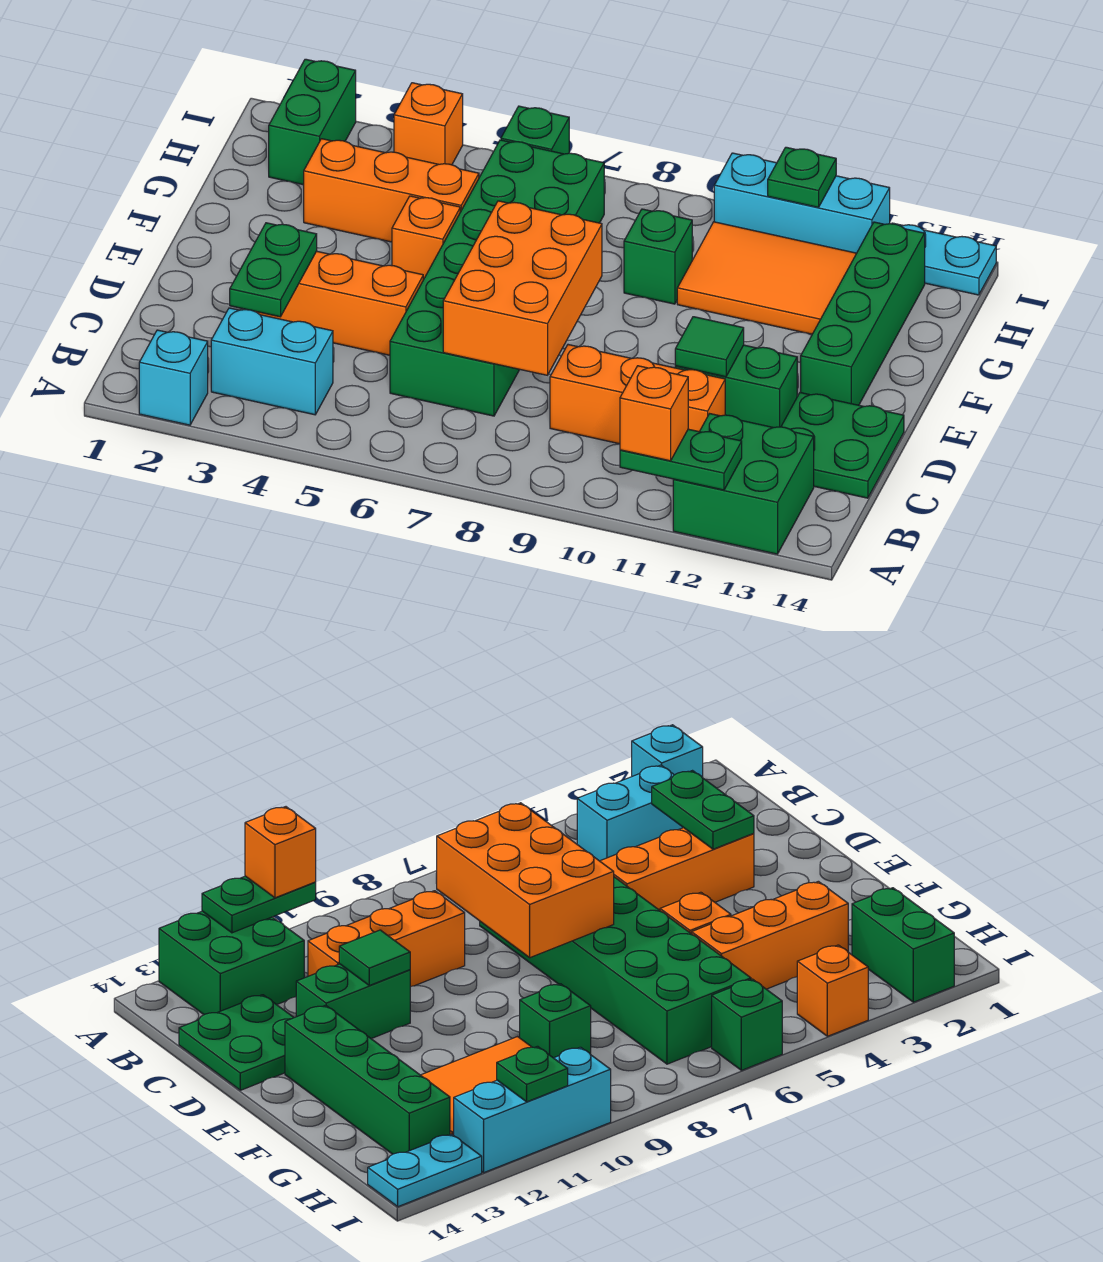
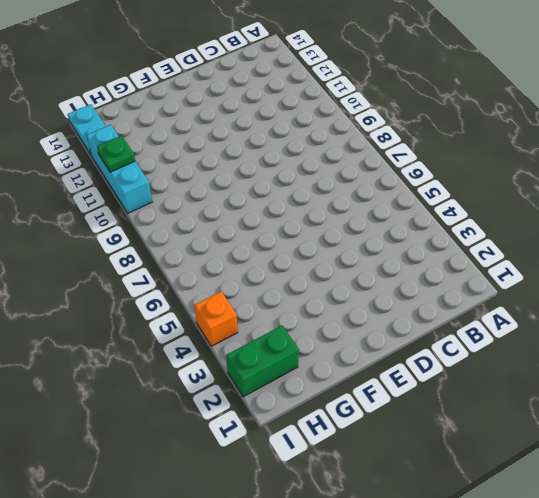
none -> cyan 1x1 brick [139,330,208,425]
none -> green 2x2 brick [673,414,814,554]
none -> cyan 1x2 brick [211,308,333,415]

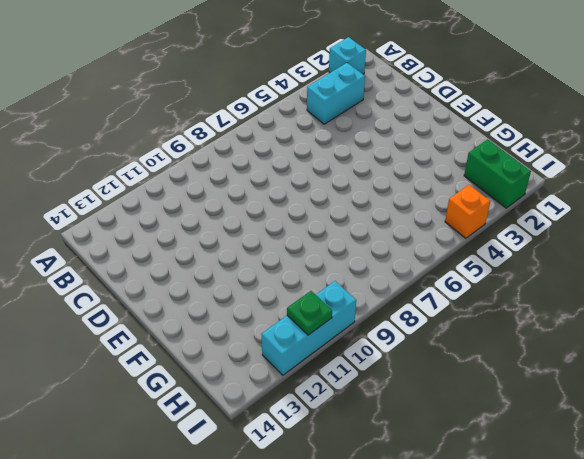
none -> green 2x2 brick [673,414,814,554]
none -> green 2x6 brick [390,140,604,416]
none -> orange 1x3 brick [550,345,725,444]

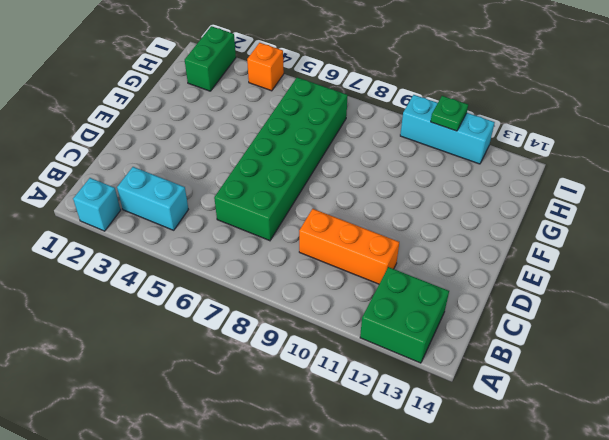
none -> green 2x2 plate [781,392,904,498]
none -> orange 1x3 brick [255,251,423,355]
none -> green 1x2 brick [675,345,797,427]

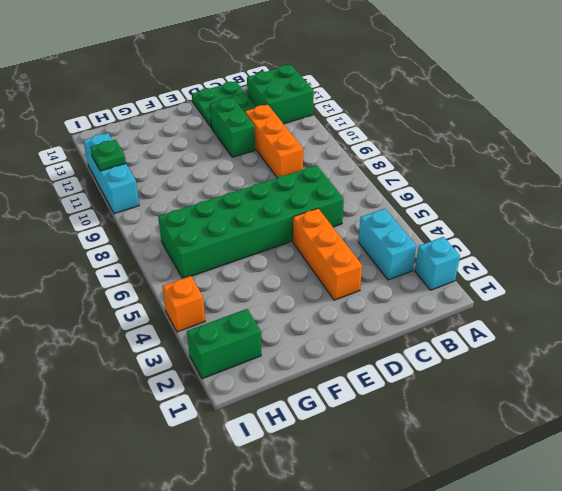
none -> green 1x4 brick [801,222,925,405]
none -> orange 1x1 brick [392,196,460,280]
none -> orange 1x3 brick [304,139,479,242]

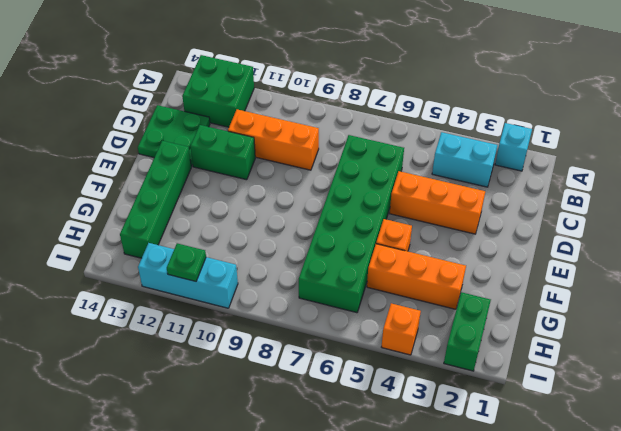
none -> green 1x1 brick [624,209,692,304]
none -> orange 2x3 tile [677,222,857,334]
none -> green 1x1 brick [501,106,569,154]

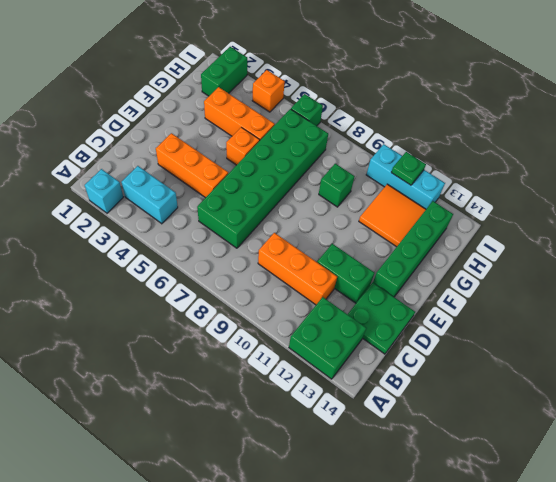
orange 2x2 tile [359,184,426,247] -> orange 2x3 tile [677,222,857,334]
none -> cyan 1x2 plate [892,223,996,295]
none -> green 1x2 plate [620,429,742,490]
none -> green 1x2 plate [230,223,317,317]

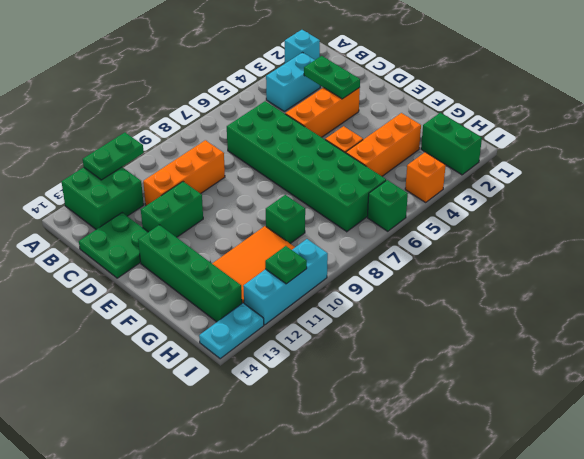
none -> orange 2x3 brick [443,201,602,375]
none -> green 1x1 tile [675,317,744,377]
none -> orange 1x1 brick [620,366,688,461]

